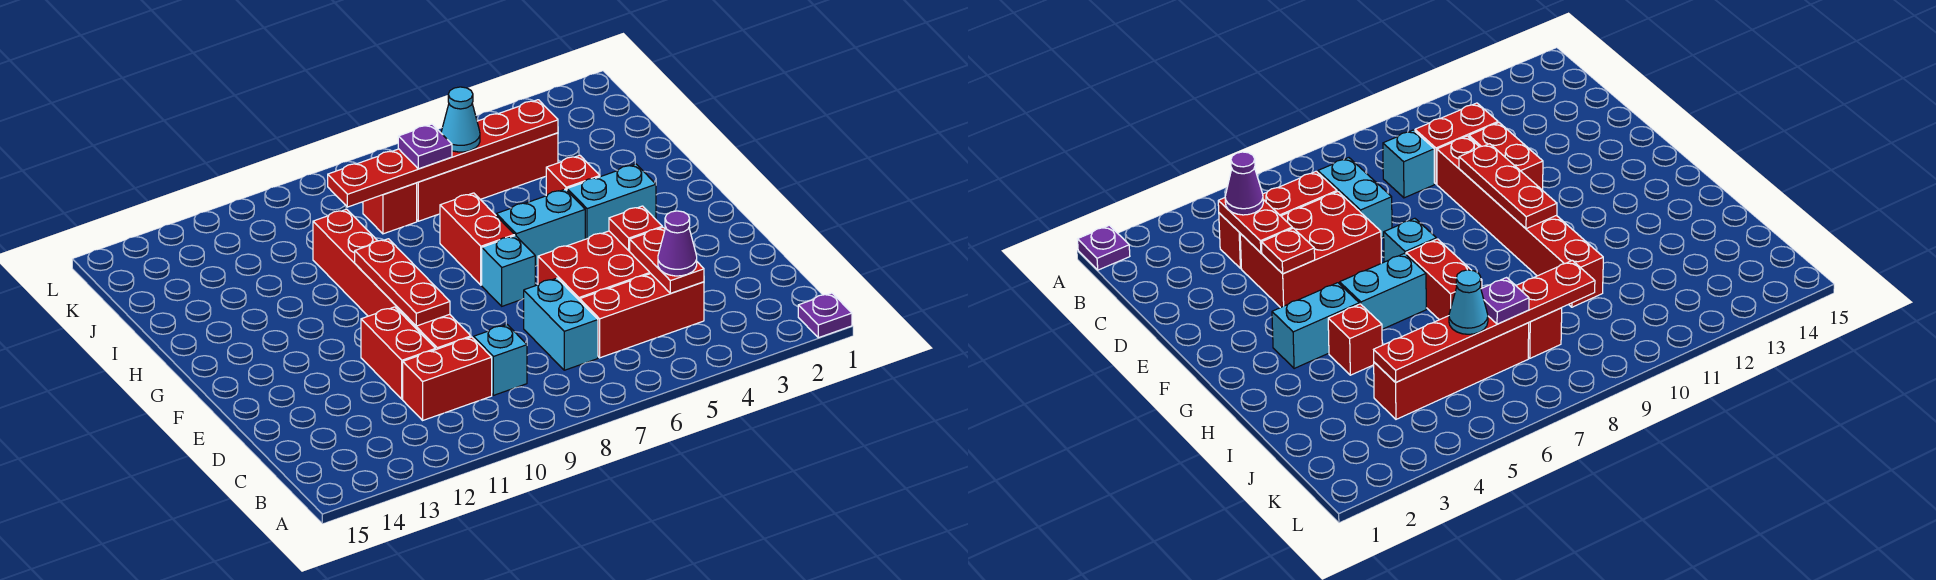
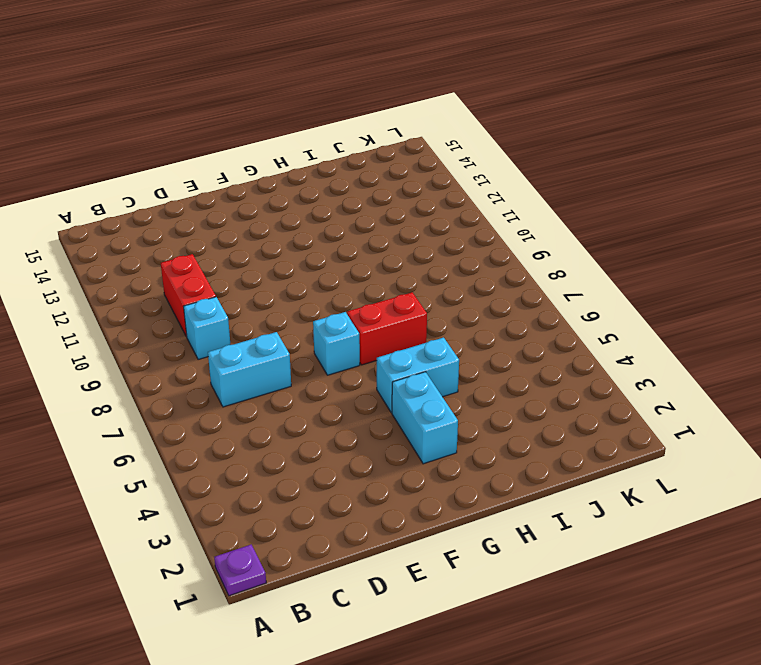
cyan 1x2 brick [377,338,459,413] -> cyan 1x2 brick turned to [496,189,585,266]
none -> red 1x3 brick [580,274,704,358]
none -> red 2x3 brick [538,231,651,301]
none -> red 1x6 brick [313,209,471,350]

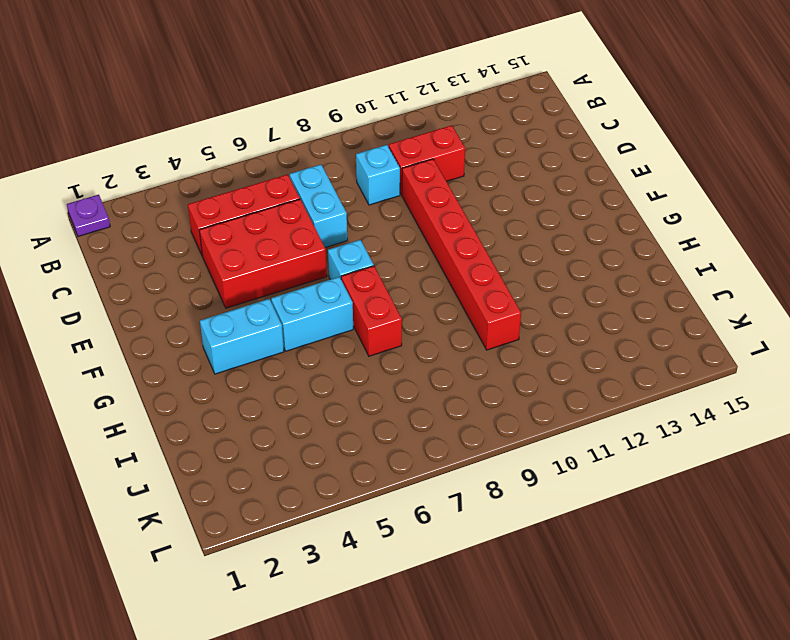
none -> red 1x2 brick [361,307,435,399]
none -> red 1x1 brick [546,155,600,196]
none -> red 1x4 brick [417,133,558,221]

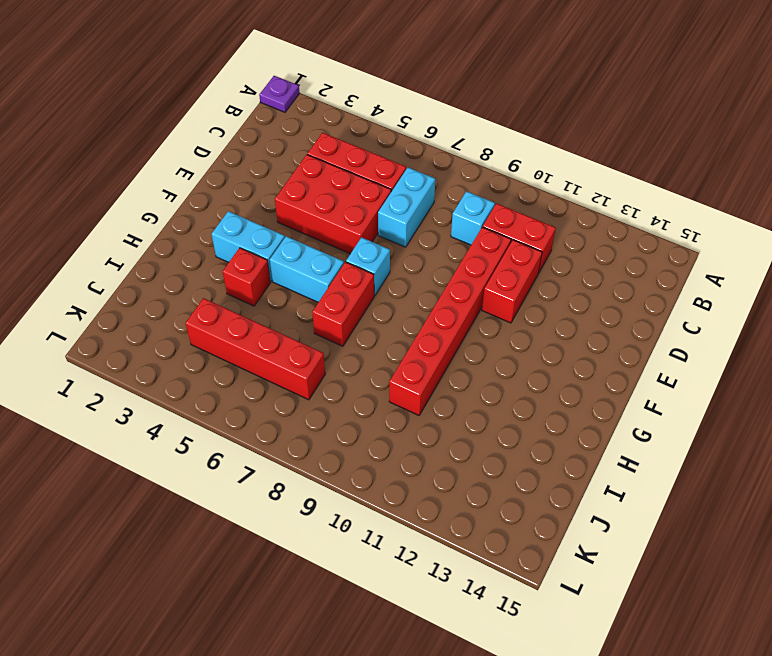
none -> red 1x1 brick [363,183,417,234]
none -> red 1x2 plate [630,227,704,293]
none -> red 1x1 plate [609,206,662,251]

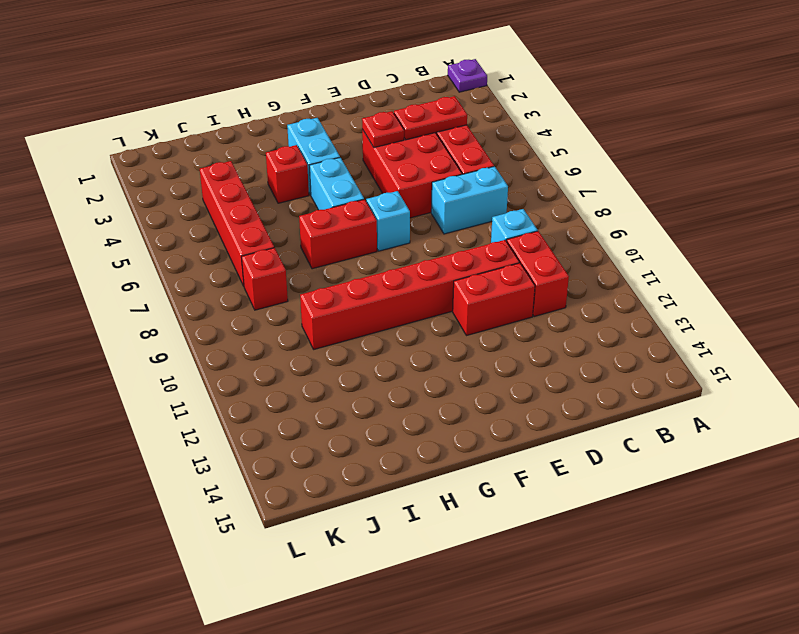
none -> red 1x3 plate [355,239,450,326]
none -> red 1x6 plate [328,100,558,207]
none -> purple 1x1 cone [658,211,697,276]

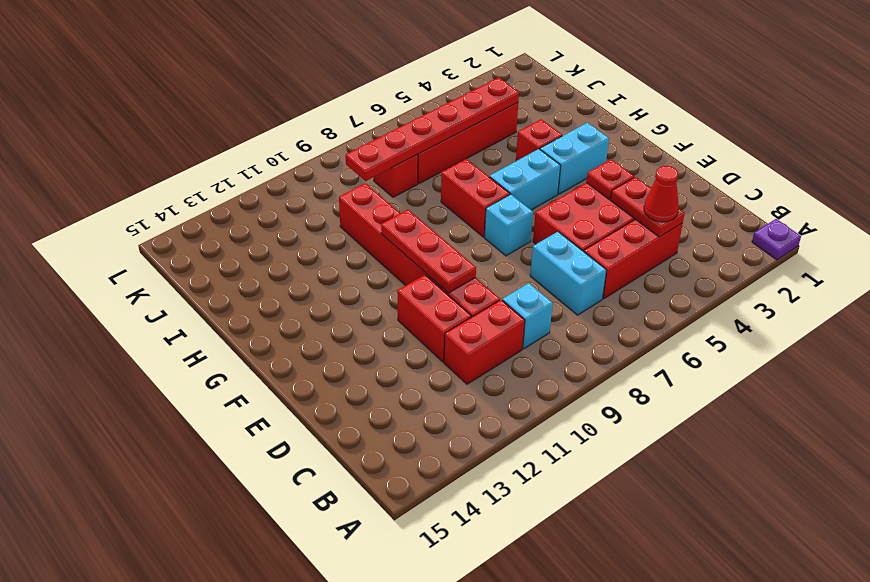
red 1x1 cone [644,166,679,222] -> purple 1x1 cone [658,211,697,276]
none -> cyan 1x1 cone [441,87,480,152]
none -> purple 1x1 plate [398,124,452,169]

